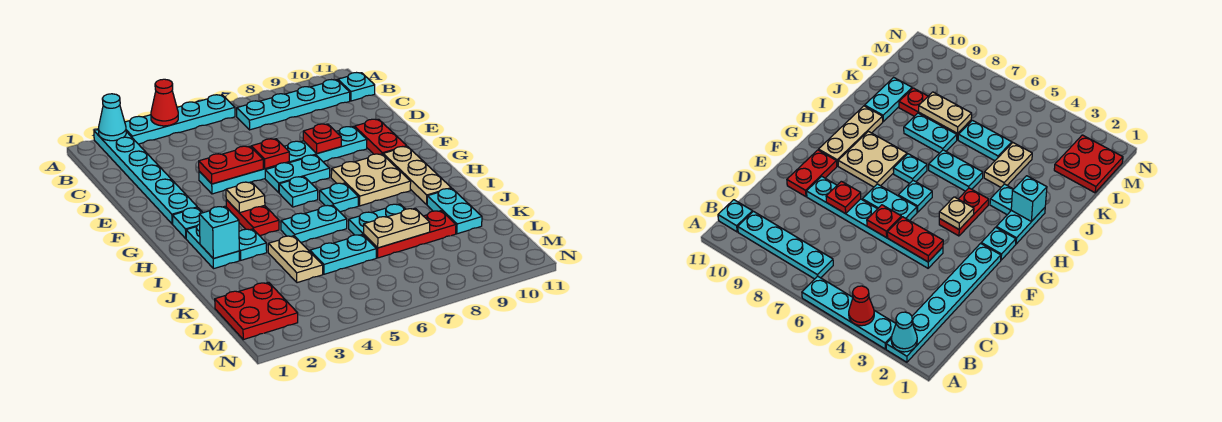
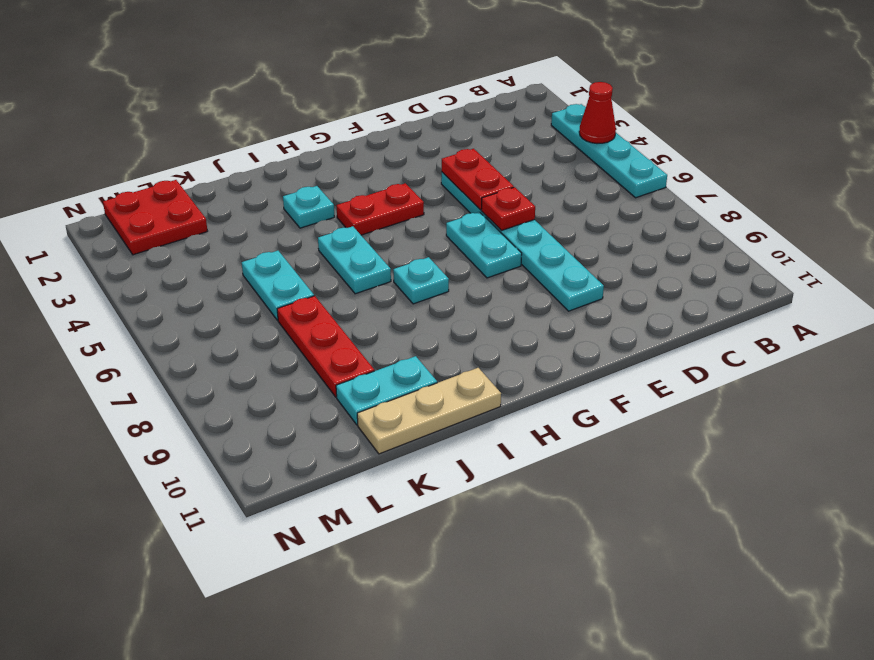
tan 1x3 plate [357,368,501,454] -> tan 1x3 plate moved to [383,146,451,204]
none -> cyan 1x6 plate [94,130,197,224]
none -> cyan 1x4 plate [237,80,350,130]
none -> cyan 1x1 plate [338,73,375,101]
none -> red 1x2 plate [355,119,407,154]

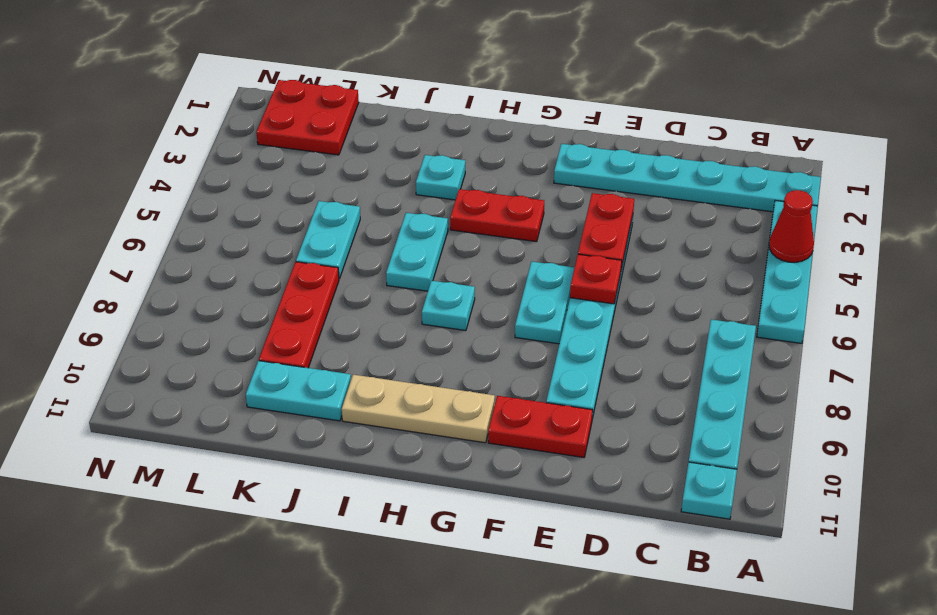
none -> cyan 1x1 plate [172,208,203,238]
none -> cyan 1x1 plate [279,177,318,207]
none -> tan 2x2 plate [331,154,411,206]
none -> cyan 1x2 plate [186,224,239,269]

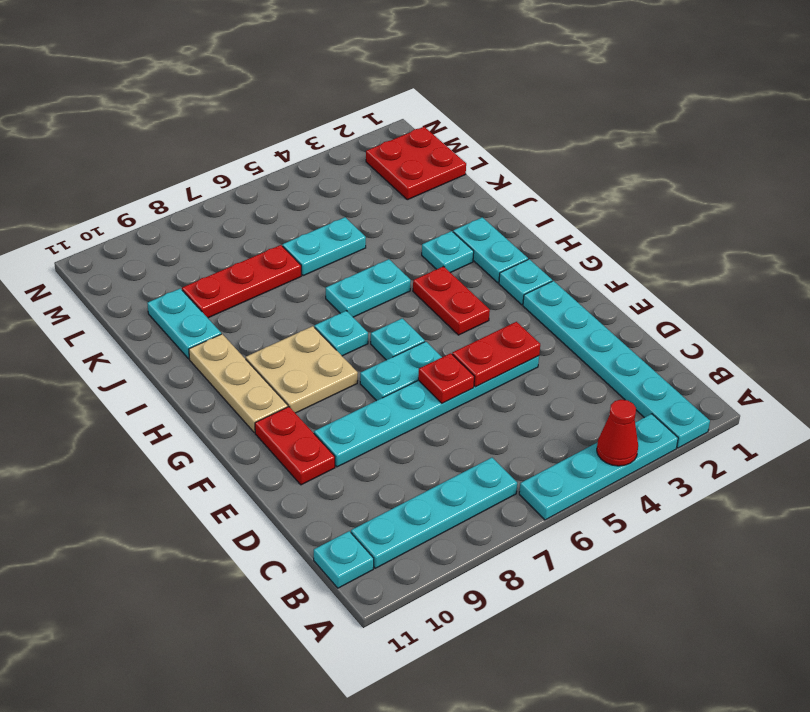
none -> tan 1x2 plate [268,236,323,283]
none -> cyan 1x2 plate [349,204,405,236]
none -> cyan 1x1 cone [98,94,126,141]
none -> red 1x1 plate [303,124,341,154]

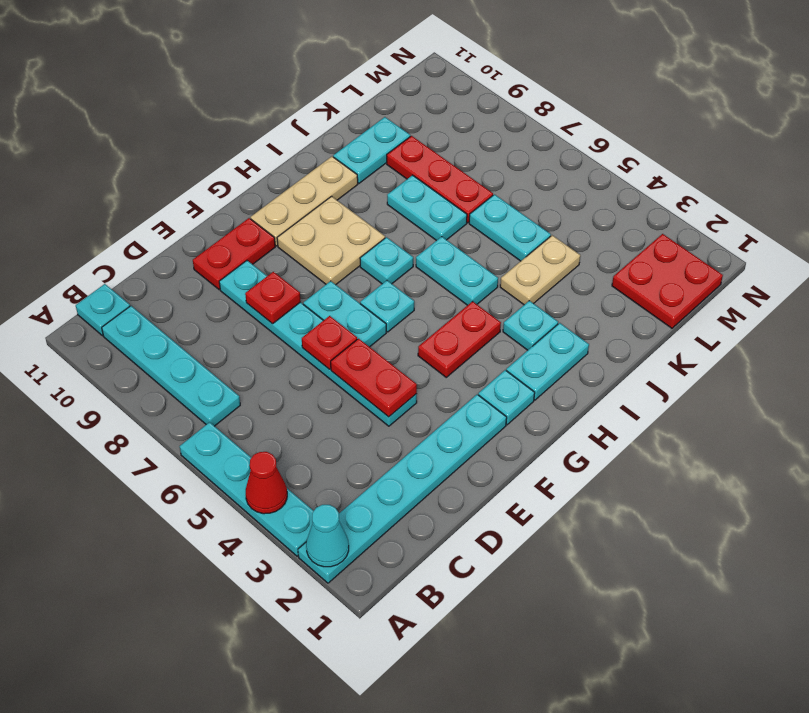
none -> tan 1x1 plate [226,182,265,213]
none -> cyan 1x1 brick [199,206,239,259]
none -> tan 1x2 plate [364,208,430,248]

